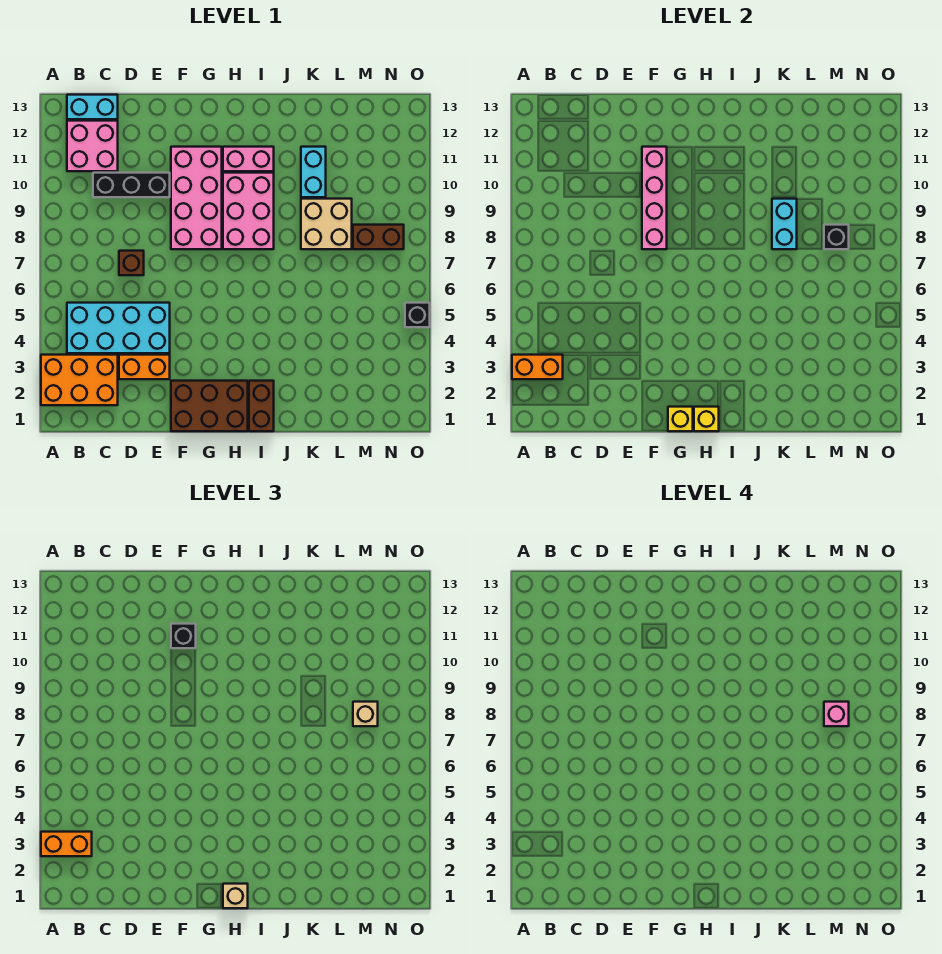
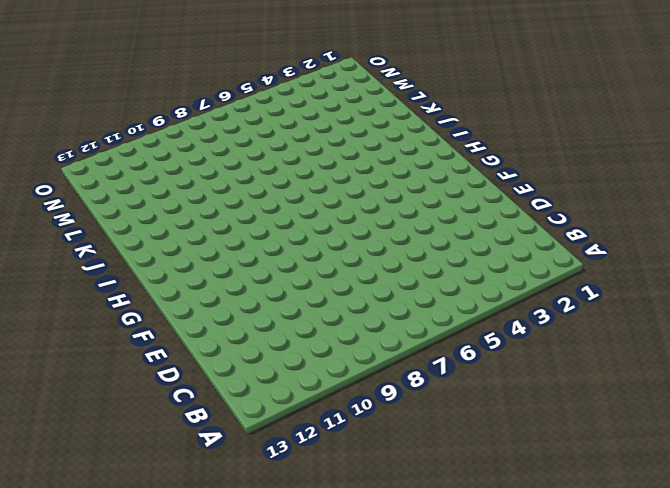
none -> orange 2x3 brick [41,355,118,405]
none -> cyan 2x4 brick [67,303,170,353]
none -> pink 2x2 brick [67,121,118,171]

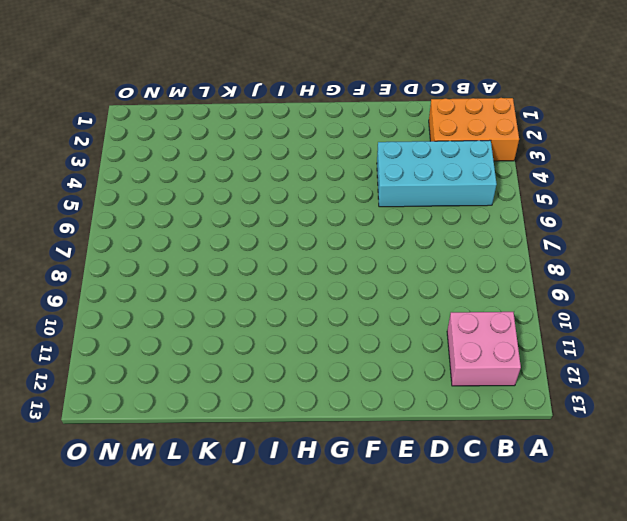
none -> cyan 1x2 brick [67,95,118,119]
none -> black 1x3 brick [93,173,170,197]
none -> orange 1x2 brick [119,355,170,379]

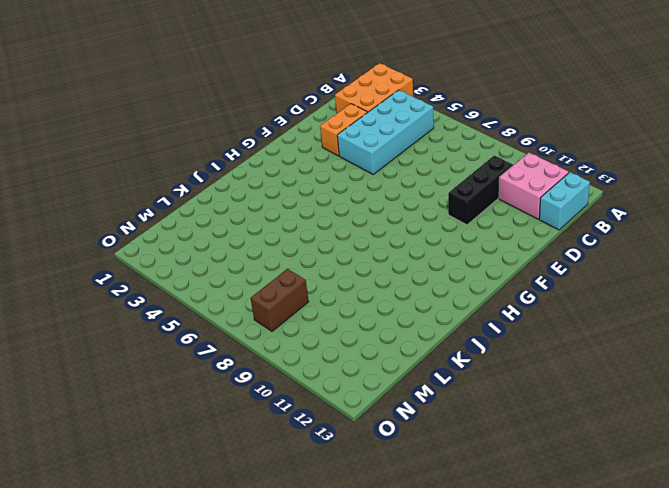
none -> brown 1x1 brick [119,251,144,275]
none -> brown 2x3 brick [171,381,248,431]
none -> pink 2x4 brick [171,147,222,249]

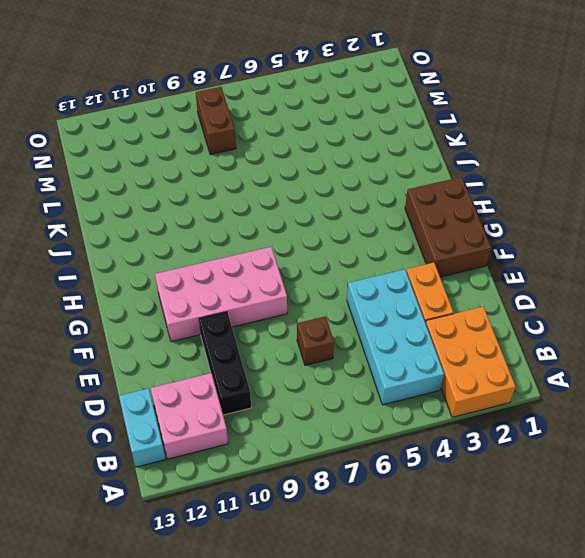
none -> pink 2x3 brick [223,173,274,249]
none -> pink 1x2 brick [223,147,274,171]
none -> brown 1x2 brick [249,381,274,431]

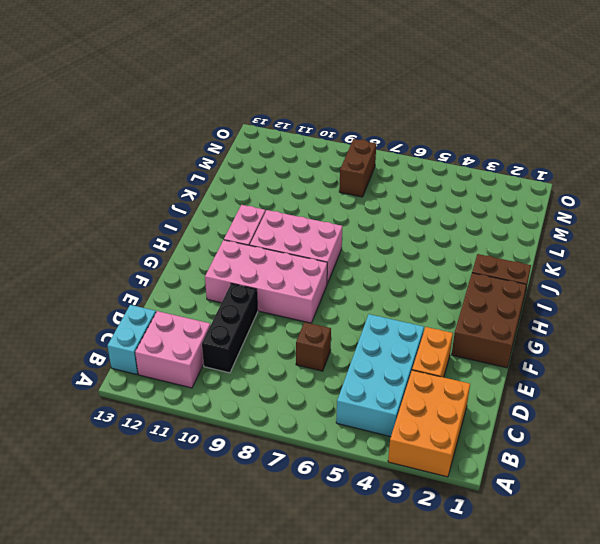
none -> tan 2x2 brick [301,199,352,249]
none -> cyan 1x2 brick [301,147,326,197]
none -> black 1x1 brick [405,303,430,327]

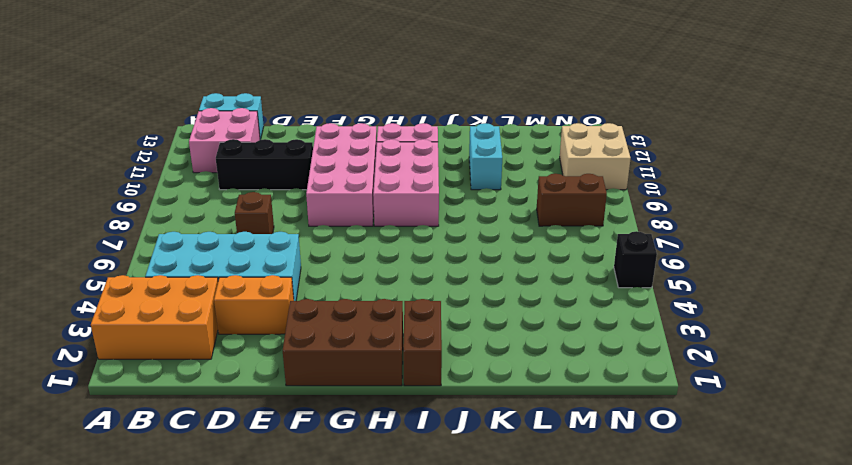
tan 2x2 brick [560,123,631,190] -> tan 2x2 brick moved to [301,199,352,249]
none -> orange 1x2 brick [512,355,563,379]
none -> pink 1x4 brick [642,147,667,249]
none -> yellow 1x1 brick [668,407,693,431]

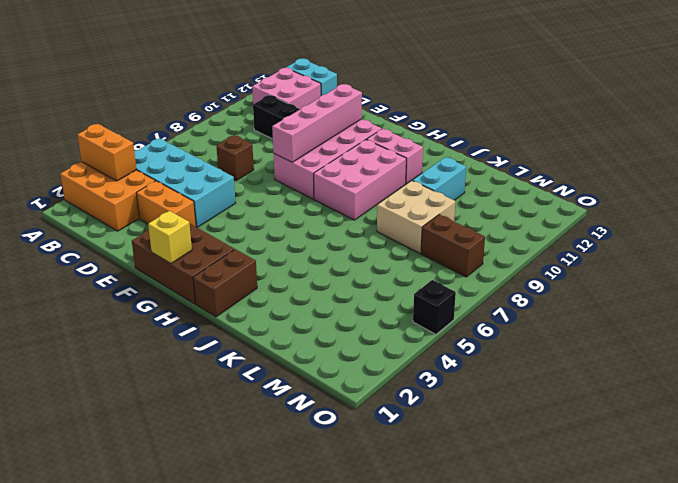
none -> yellow 1x1 brick [694,407,719,431]
none -> cyan 1x2 brick [772,199,797,249]
none -> black 1x1 brick [824,225,849,249]

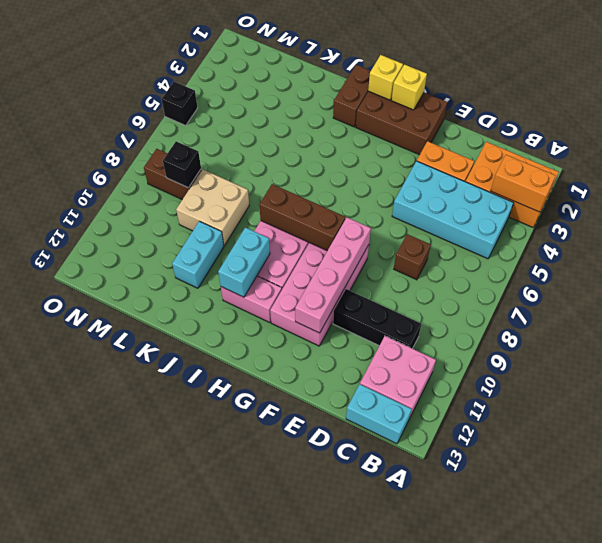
brown 1x3 brick [259,184,345,251] -> none
cyan 1x2 brick [218,227,270,297] -> cyan 1x2 brick moved to [772,199,797,249]
none -> orange 1x2 brick [41,832,92,856]
none -> black 1x1 brick [171,624,196,648]
none -> tan 1x1 brick [223,884,248,908]

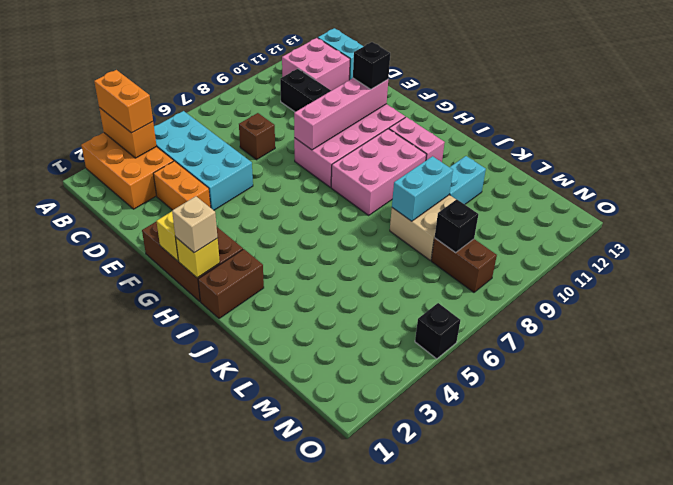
none -> tan 1x1 brick [353,702,378,726]
none -> pink 1x1 brick [824,702,849,726]

